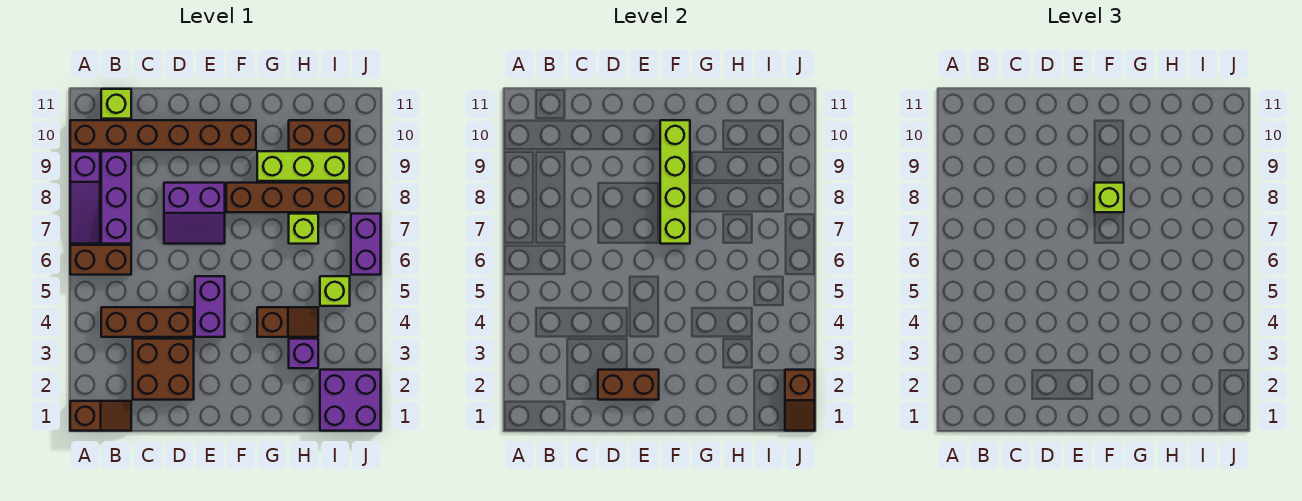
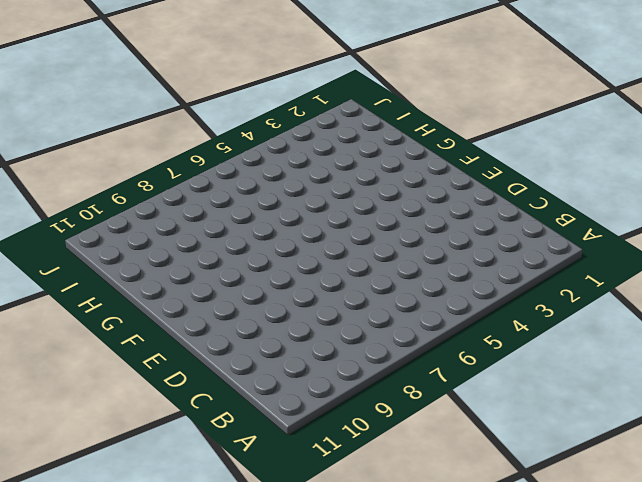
none -> brown 1x2 slope [70,401,131,431]
none -> brown 1x2 brick [70,245,131,275]
none -> purple 1x3 slope [70,151,100,244]

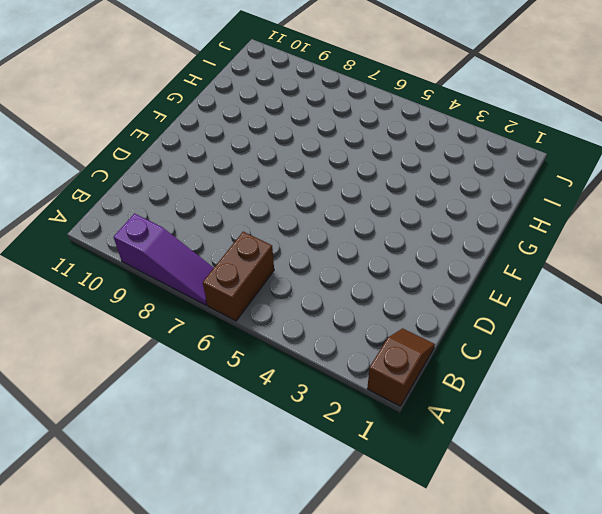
none -> brown 1x6 brick [70,120,256,150]
none -> brown 1x3 brick [101,307,194,337]
none -> purple 1x3 brick [101,151,131,244]

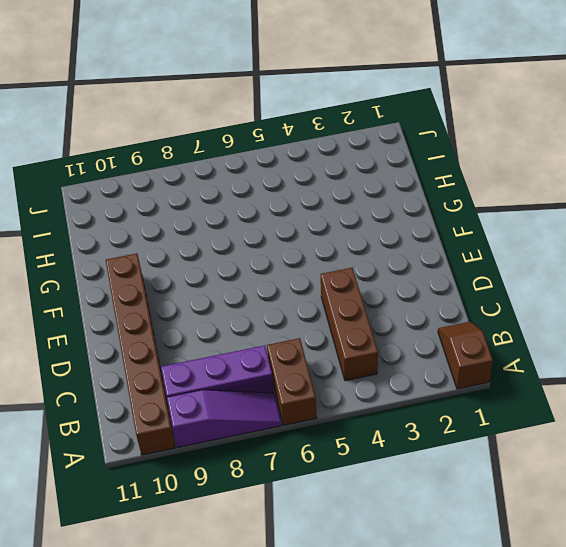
none -> lime 1x1 brick [101,89,131,119]
none -> brown 2x2 brick [133,339,194,400]
none -> purple 2x2 slope [164,183,225,244]

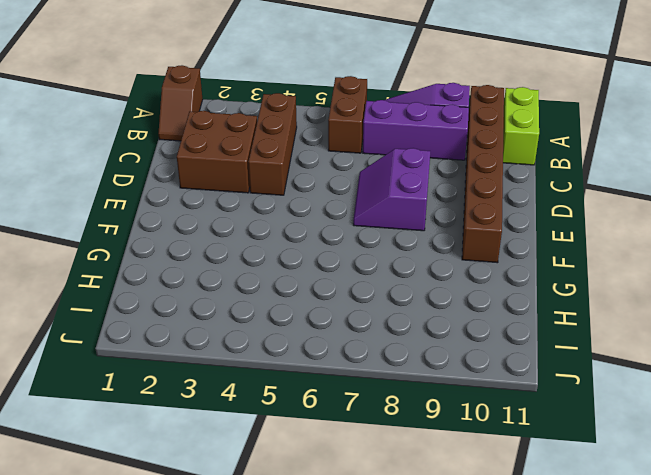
lime 1x2 brick [503,87,539,165] -> lime 1x1 brick [101,89,131,119]
none -> purple 1x2 brick [195,276,225,337]
none -> brown 1x4 brick [226,183,350,212]
none -> brown 1x2 slope [257,307,318,337]

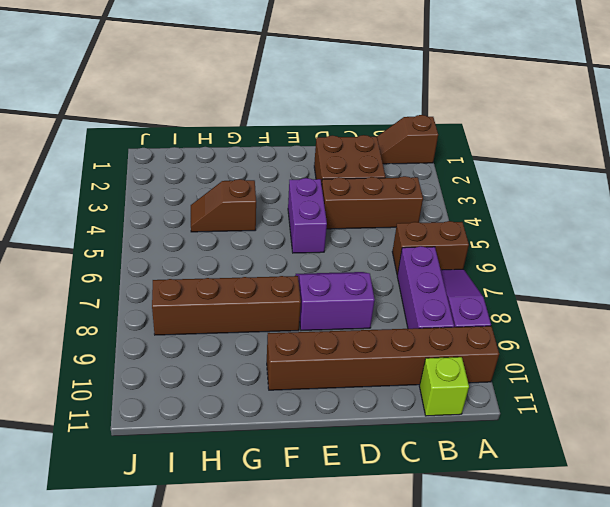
none -> lime 1x3 brick [257,151,350,181]
none -> purple 1x1 brick [289,339,318,368]
none -> lime 1x1 brick [289,214,318,244]

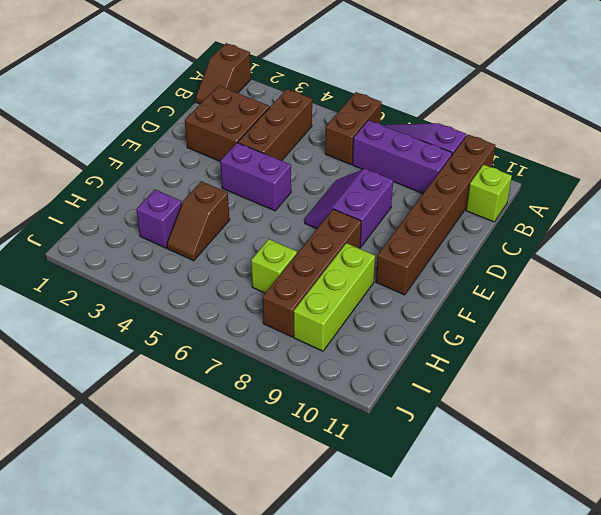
none -> brown 1x2 brick [289,120,350,150]
none -> purple 2x2 brick [320,370,381,431]
none -> lime 1x1 brick [320,276,350,306]

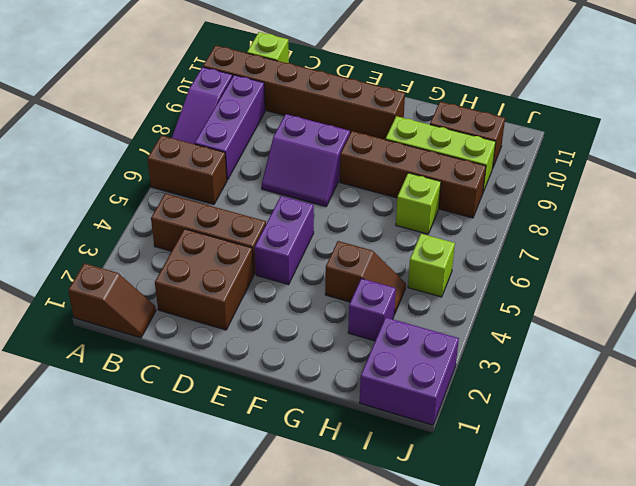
none -> purple 1x2 brick [351,214,381,275]
none -> brown 1x2 brick [598,370,659,400]
none -> lime 1x4 brick [660,120,690,244]

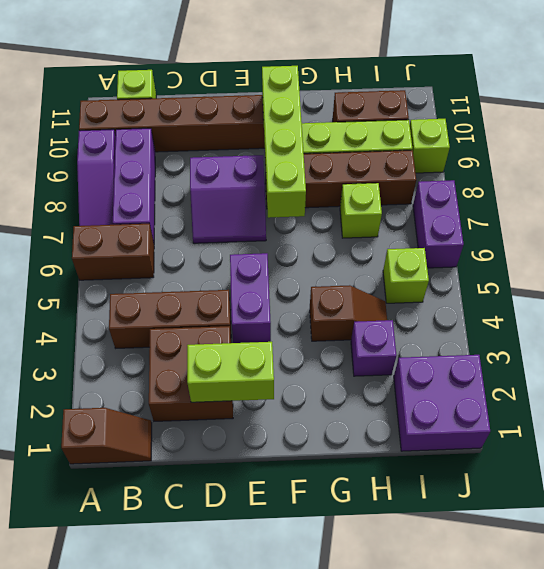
lime 1x2 brick [187,342,274,402] -> brown 1x2 brick [598,370,659,400]
lime 1x1 brick [410,119,450,173] -> lime 1x1 brick moved to [1094,183,1124,212]
none -> brown 1x2 slope [785,370,815,431]

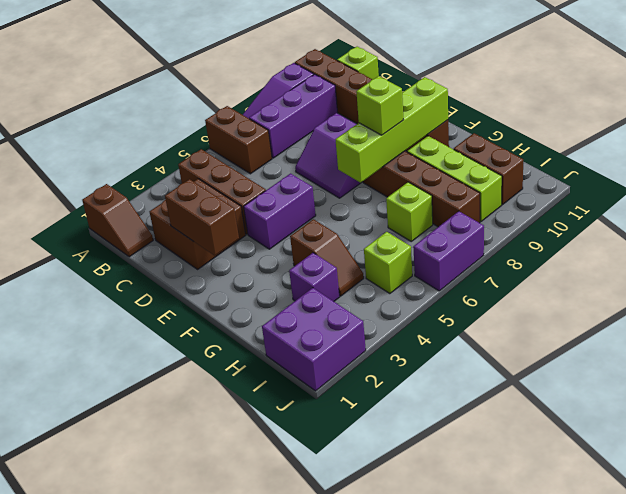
none -> brown 1x2 slope [785,370,815,431]

